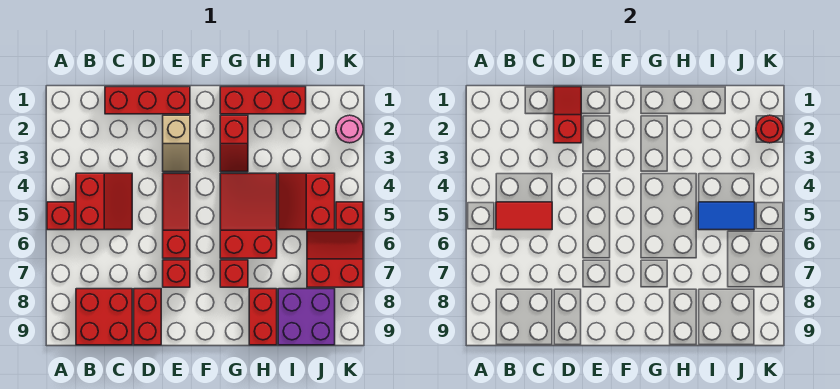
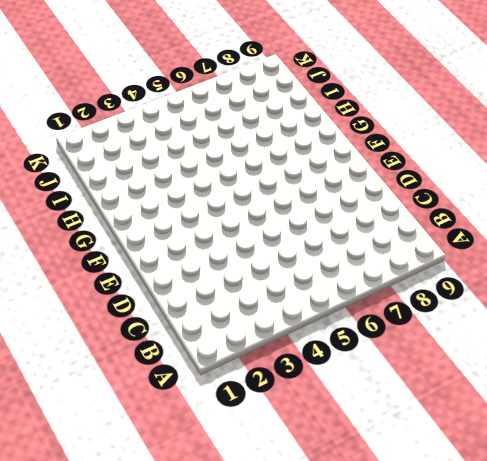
none -> red 1x1 brick [47,202,75,230]
none -> red 2x2 slope [76,173,132,230]
none -> red 2x2 brick [76,289,132,345]

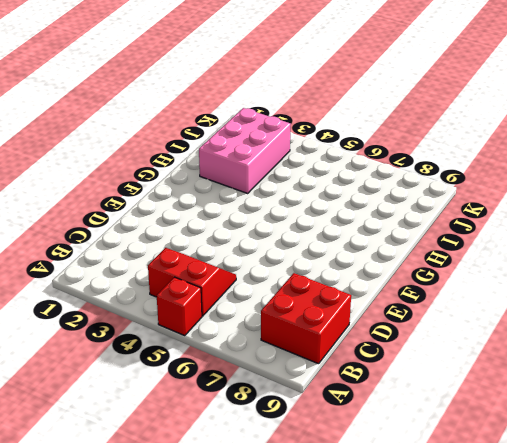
pink 2x3 brick [199,108,291,193] -> none
none -> red 1x3 brick [105,87,190,114]
none -> red 1x2 brick [134,289,161,345]
none -> tan 1x2 slope [163,115,190,172]

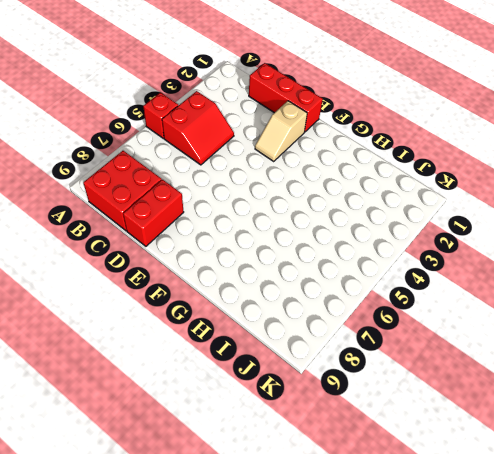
none -> red 1x3 slope [163,173,190,258]
none -> red 1x1 brick [163,260,190,287]
none -> red 1x3 brick [220,87,306,114]

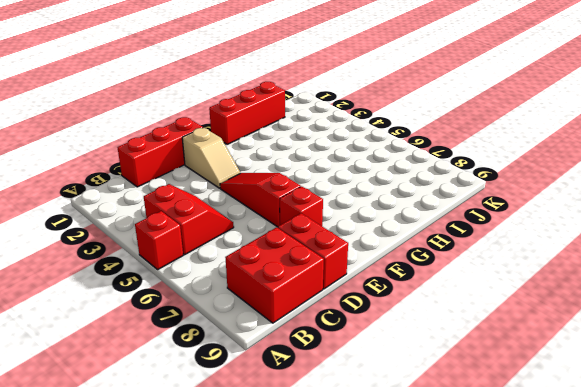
none -> red 1x2 slope [220,115,248,172]
none -> red 2x3 slope [220,173,277,258]
none -> red 1x1 brick [220,260,248,287]

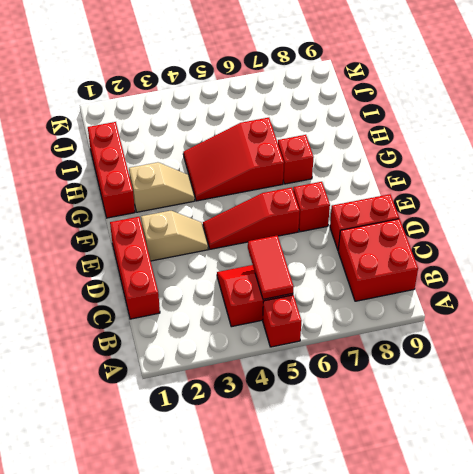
tan 1x2 slope [129,162,195,212] -> red 1x2 slope [220,115,248,172]
none -> red 1x2 brick [249,289,277,345]
none -> red 2x2 slope [278,173,335,230]
none -> purple 2x2 brick [278,289,335,345]

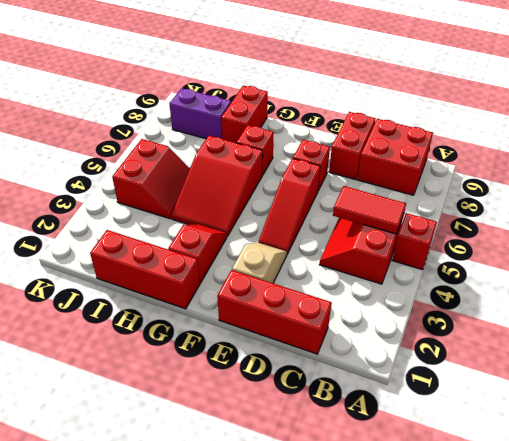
purple 1x2 brick [170,88,231,139] -> purple 2x2 brick [278,289,335,345]
none -> red 2x2 slope [307,231,363,287]
none -> pink 1x1 round brick [336,115,363,143]
none -> red 1x1 brick [336,202,363,230]

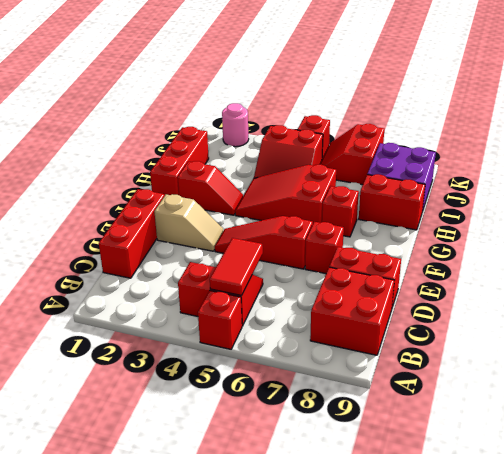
none -> red 1x2 slope [554,87,581,143]
none -> blue 1x2 tile [698,202,755,230]
none -> red 1x1 round brick [756,115,783,143]

